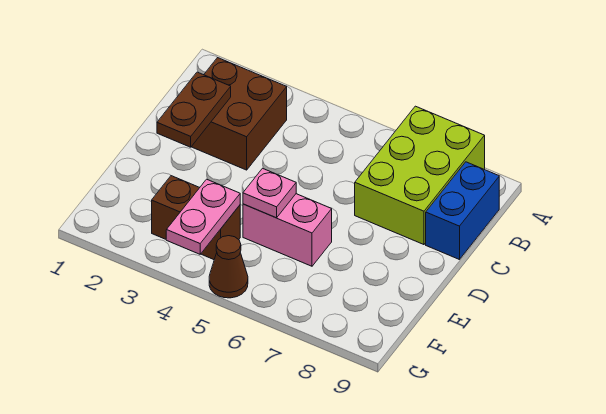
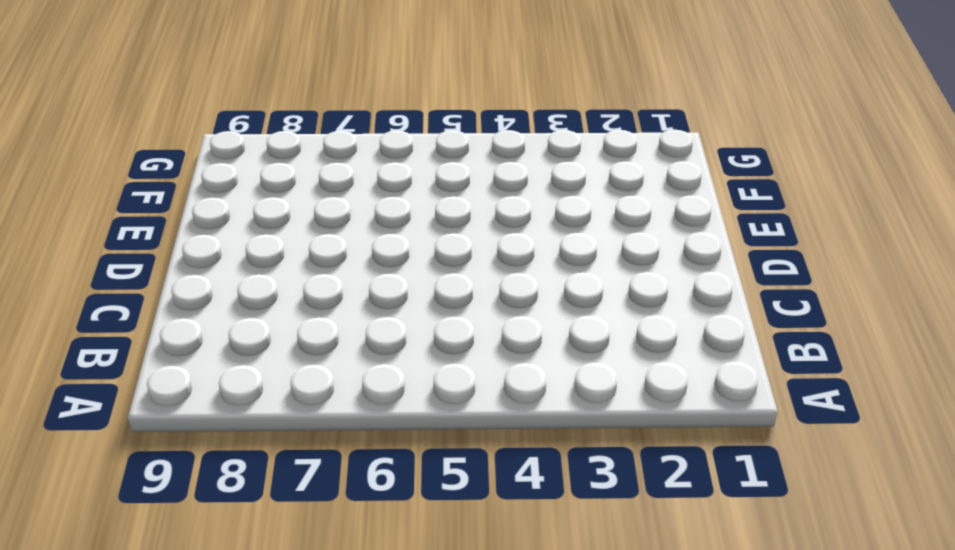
none -> lime 2x3 brick [355,106,485,245]
none -> brown 2x2 brick [192,58,287,170]

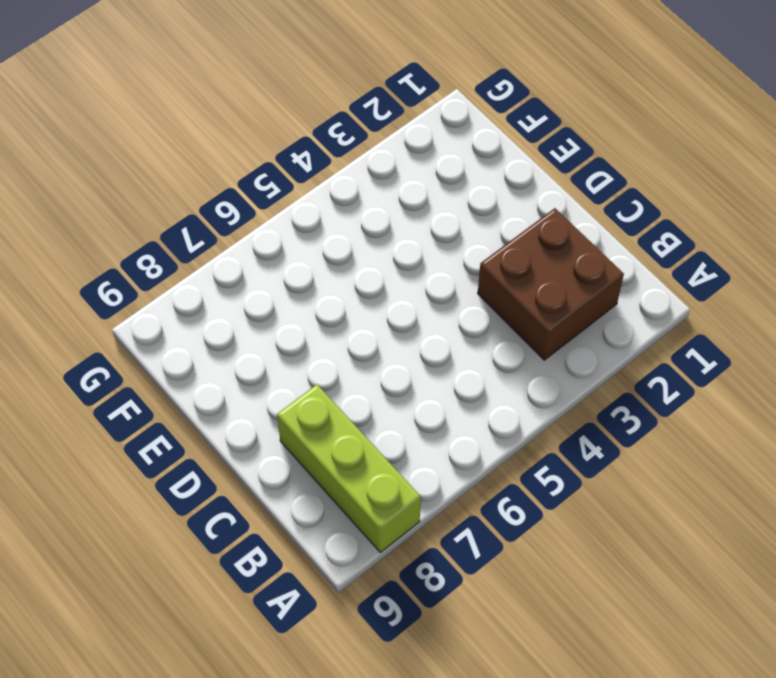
lime 1x3 brick [277,385,421,552] -> lime 2x3 brick [355,106,485,245]
none -> blue 1x2 brick [426,162,499,260]
none -> pink 1x2 brick [243,194,332,266]

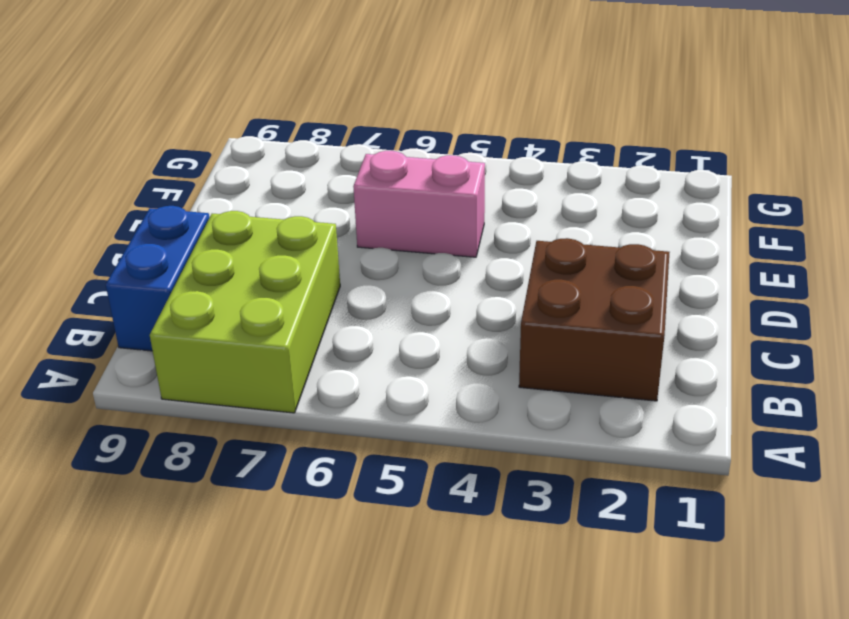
none -> brown 1x2 brick [152,176,240,260]
none -> brown 1x1 cone [209,236,248,298]

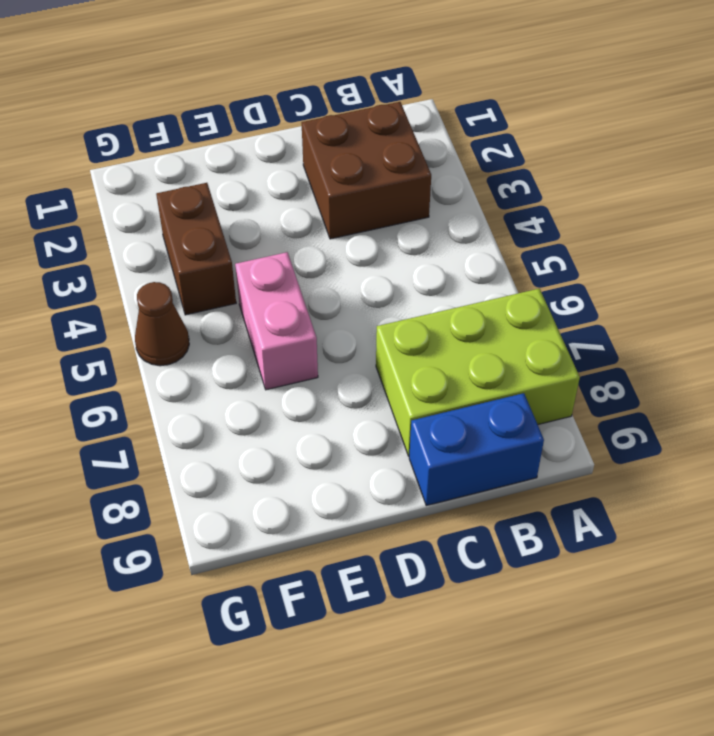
none -> brown 1x2 plate [157,72,231,147]
none -> pink 1x1 plate [243,168,296,218]

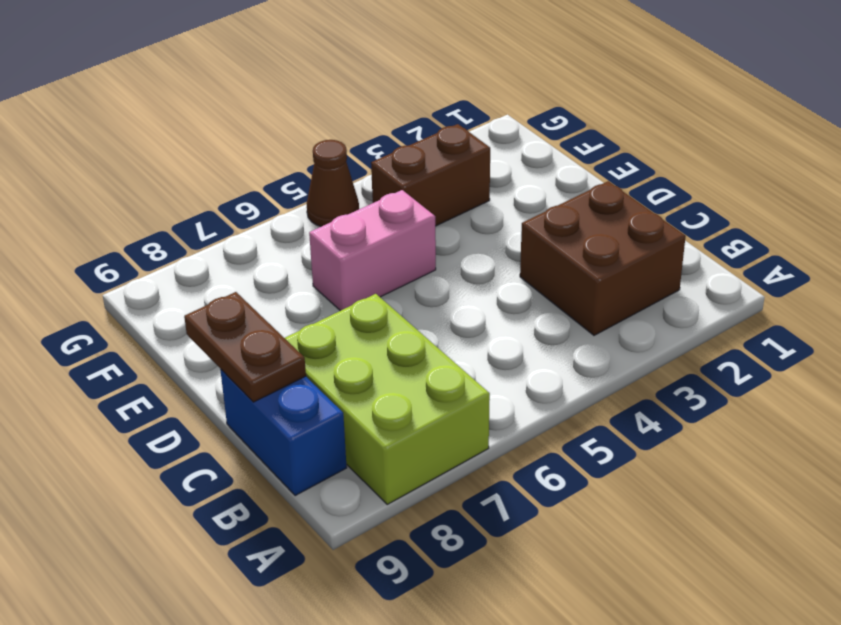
brown 1x2 plate [184,292,306,402] -> brown 1x2 plate moved to [157,72,231,147]
none -> pink 1x1 plate [243,168,296,218]
none -> pink 1x2 plate [166,179,240,254]

